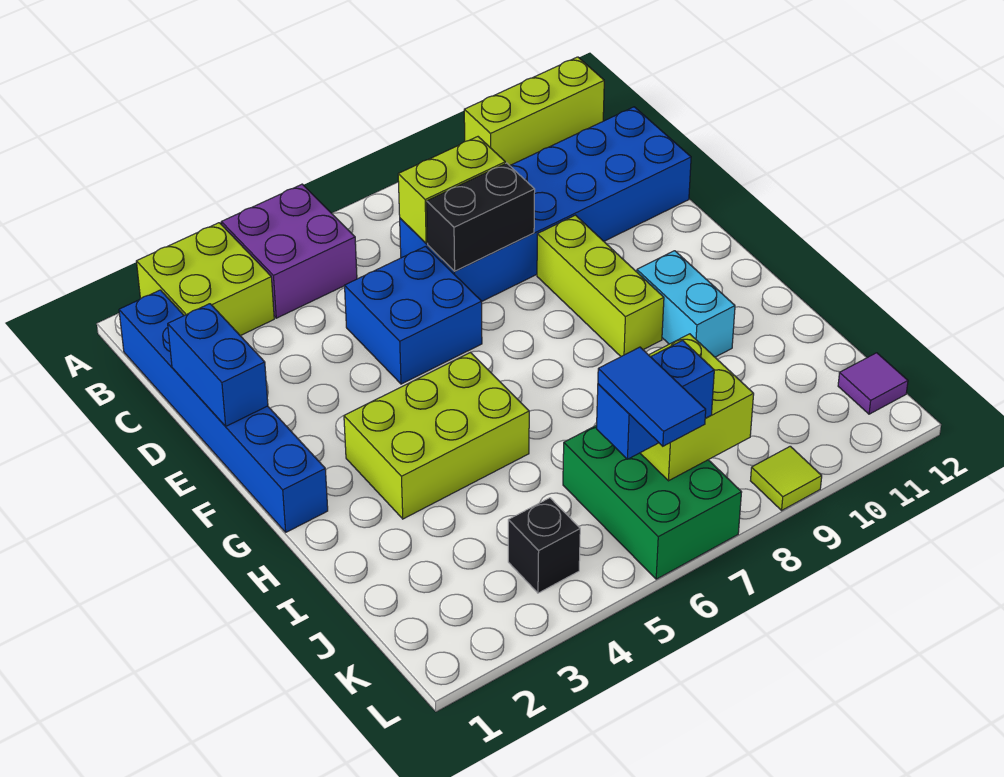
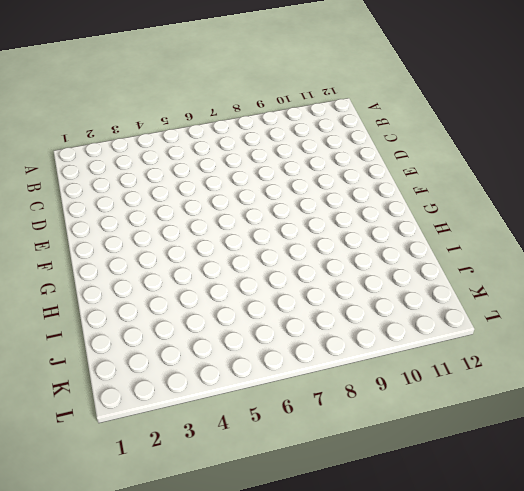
none -> lime 2x2 brick [136,223,274,336]
none -> purple 2x2 brick [221,184,357,318]
none -> lime 1x3 brick [464,57,604,166]

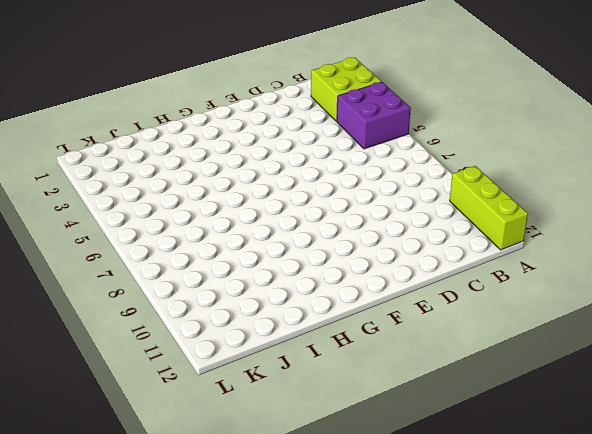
none -> blue 1x6 brick [119,290,328,532]
none -> blue 2x6 brick [400,107,691,301]
none -> blue 2x2 brick [345,246,482,384]

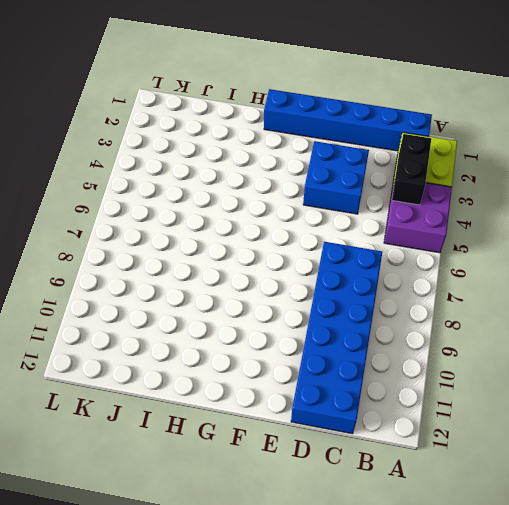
black 1x2 brick [392,134,431,205] -> black 1x2 brick moved to [427,163,535,271]
blue 2x2 brick [303,141,369,214] -> blue 2x2 brick moved to [345,246,482,384]
none -> lime 1x3 brick [464,57,604,166]
none -> lime 1x3 brick [537,215,664,356]
none -> lime 2x3 brick [344,352,529,519]

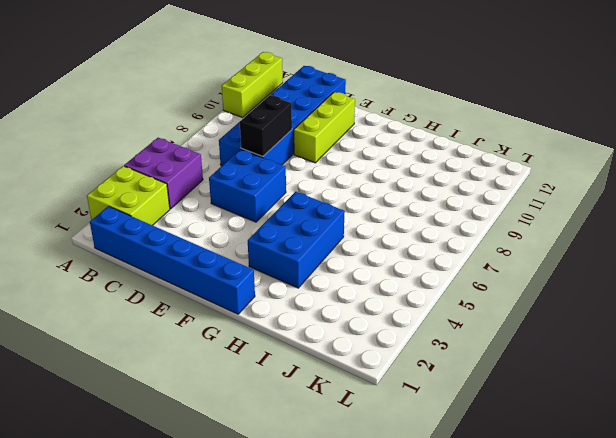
lime 1x3 brick [294,92,355,163] -> lime 1x3 brick turned to [537,215,664,356]
blue 2x3 brick [248,192,345,288] -> lime 2x3 brick [344,352,529,519]
none -> cyan 1x2 brick [637,251,735,357]
none -> green 2x3 brick [563,425,742,579]
none -> black 1x1 brick [508,498,580,593]

